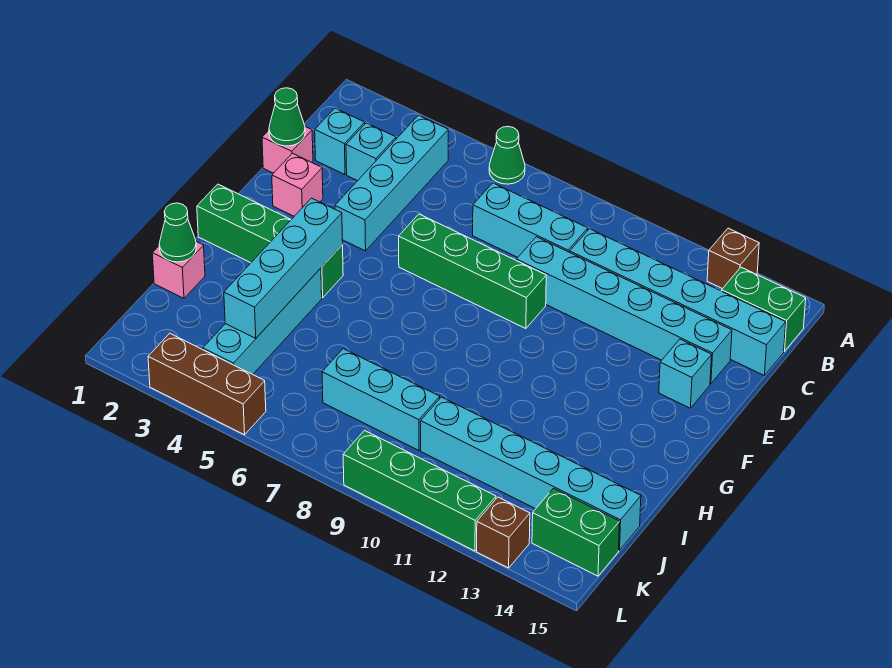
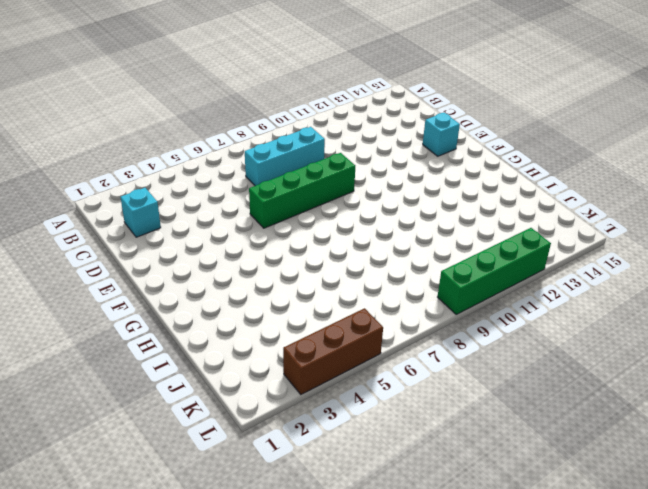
none -> green 1x1 cone [489,126,525,184]
none -> brown 1x1 brick [707,228,759,289]
none -> cyan 1x4 brick [335,115,448,251]

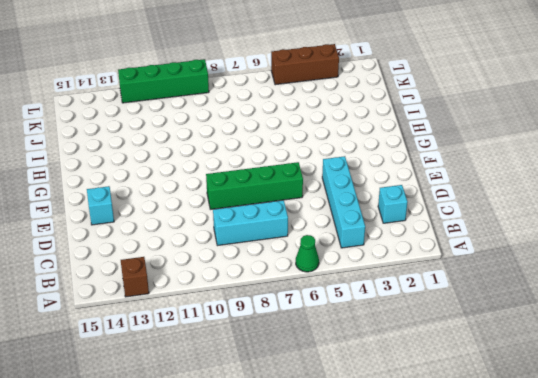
none -> green 1x2 brick [722,267,806,351]
none -> cyan 1x1 brick [346,123,396,181]
none -> cyan 1x6 brick [570,229,786,376]

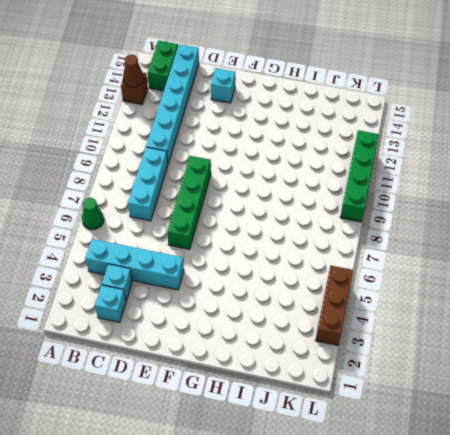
brown 1x1 cone [123,55,144,87] -> none
none -> pink 1x1 brick [262,127,313,173]
none -> cyan 1x6 brick [516,237,732,384]
none -> pink 1x1 brick [272,153,323,216]

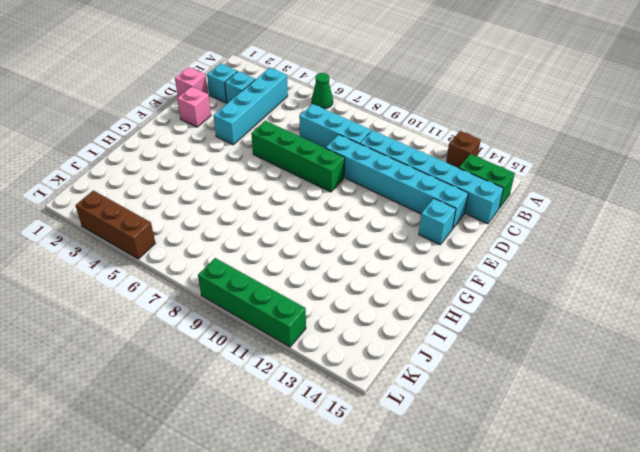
none -> green 1x4 brick [197,184,343,298]
none -> cyan 1x4 brick [203,268,322,374]
none -> pink 1x1 brick [152,242,205,298]

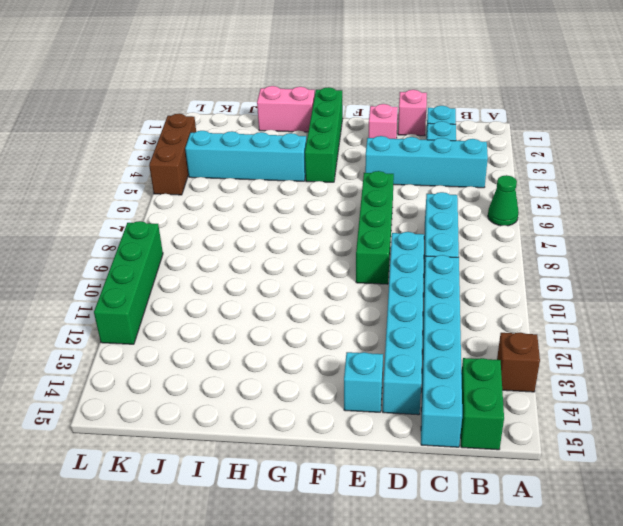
pink 1x2 brick [257,86,315,132] -> pink 1x1 brick [152,242,205,298]
none -> cyan 1x3 brick [322,349,440,450]
none -> cyan 1x6 brick [421,397,641,550]
none -> green 1x2 brick [532,488,620,576]

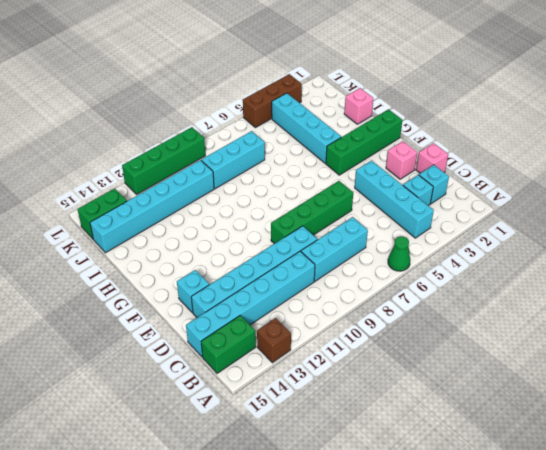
none -> brown 1x1 brick [477,497,530,568]
none -> green 1x1 cone [269,88,305,146]
none -> cyan 1x4 brick [224,198,343,338]

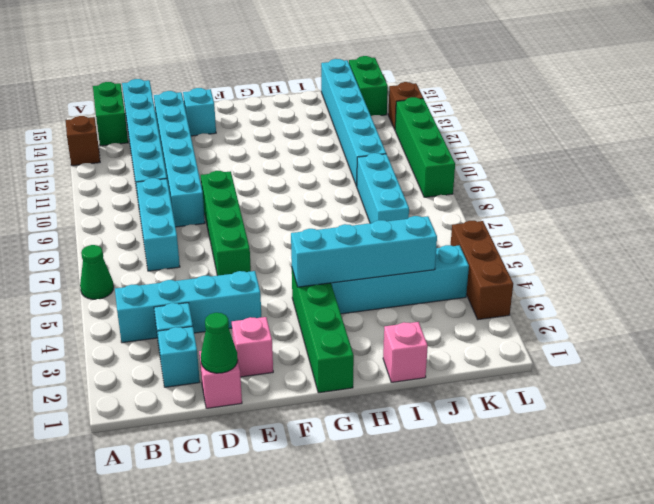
none -> green 1x1 cone [159,203,196,262]

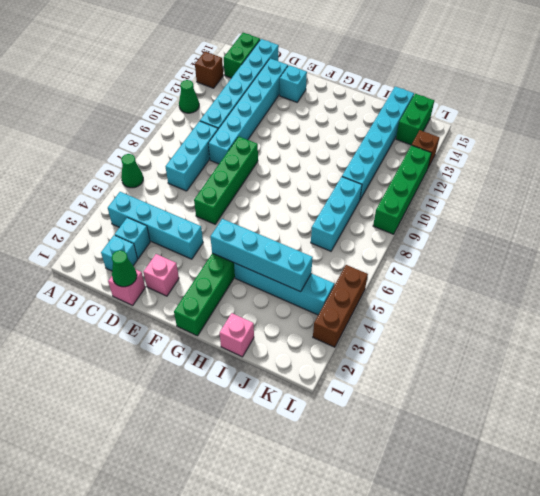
green 1x1 cone [179,80,199,113] -> green 1x1 cone moved to [159,203,196,262]

